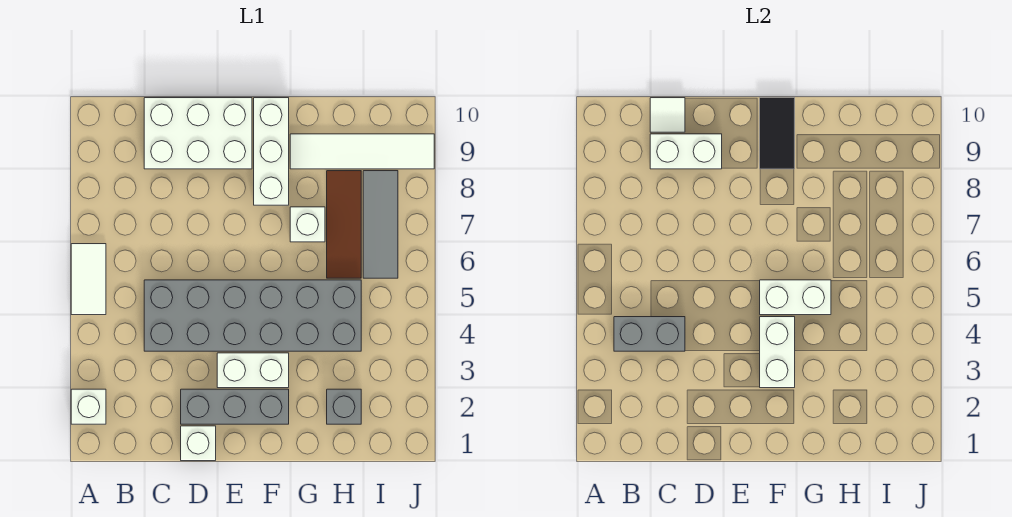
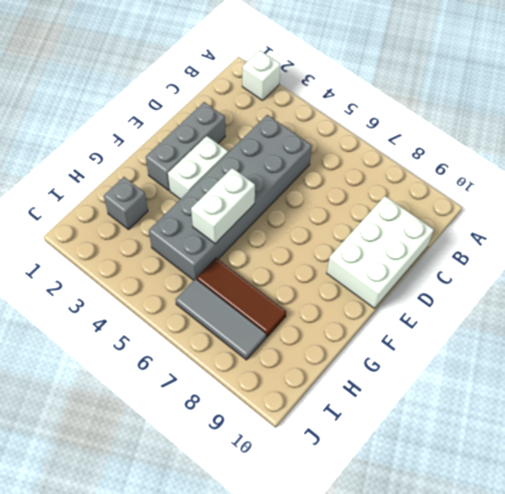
none -> white 1x2 tile [71,244,106,315]
none -> white 1x1 brick [181,426,216,461]
none -> white 1x3 brick [254,98,289,205]

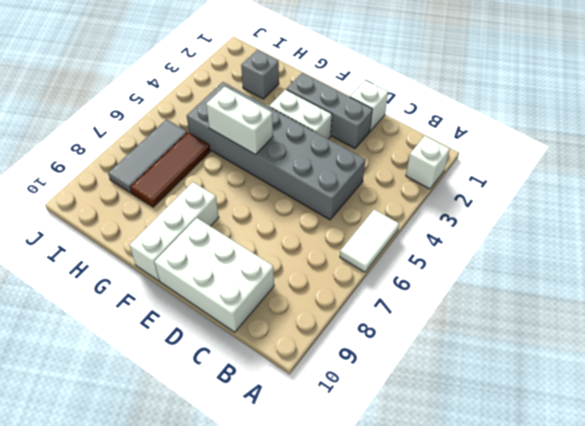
none -> white 1x1 brick [290,207,325,242]
none -> white 1x4 tile [290,134,434,169]
none -> grey 1x2 brick [614,317,685,351]

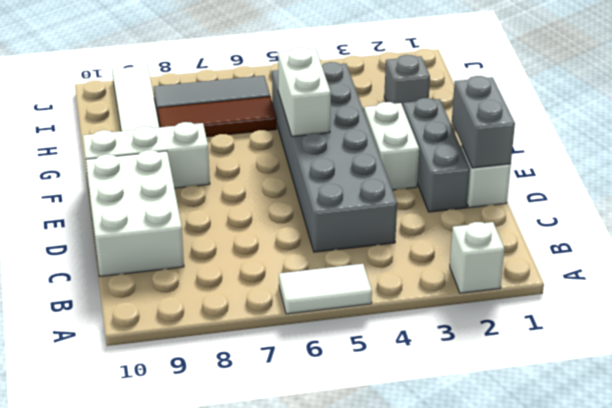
grey 1x2 brick [452,76,515,168] -> grey 1x2 brick moved to [614,317,685,351]
none -> white 1x1 brick [290,207,325,242]
none -> white 1x2 brick [650,134,722,169]
none -> white 1x1 tile [650,98,685,132]

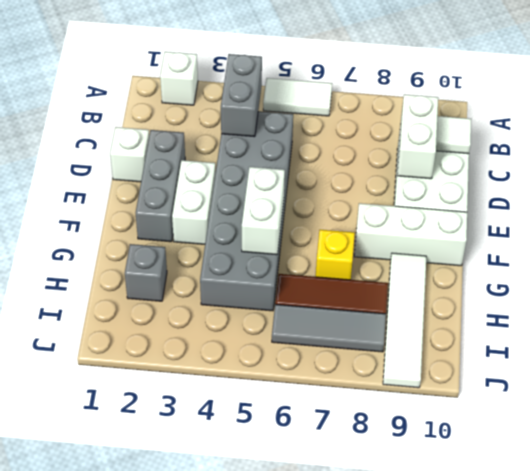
yellow 1x1 brick [316,230,355,280] -> white 1x1 brick [290,207,325,242]
none -> white 1x2 brick [760,317,795,388]
none -> black 1x2 tile [760,98,795,169]

